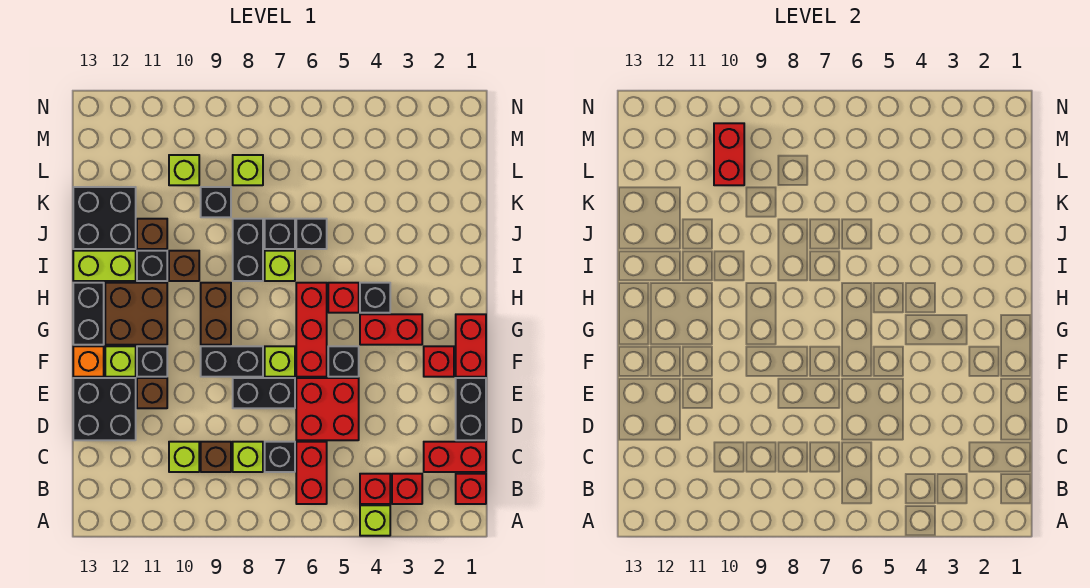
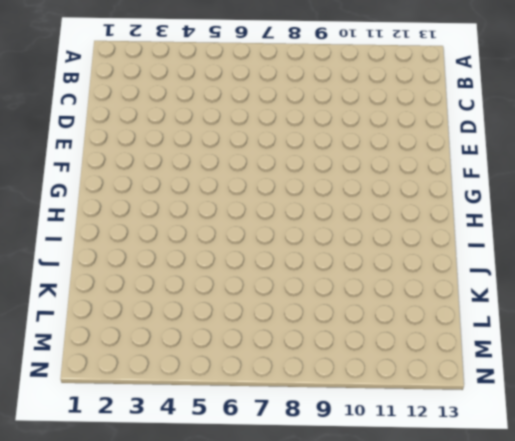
none -> lime 1x1 brick [360,505,390,536]
none -> red 1x1 brick [456,474,486,504]
none -> red 1x1 brick [392,474,422,504]
none -> red 1x1 brick [360,474,390,504]

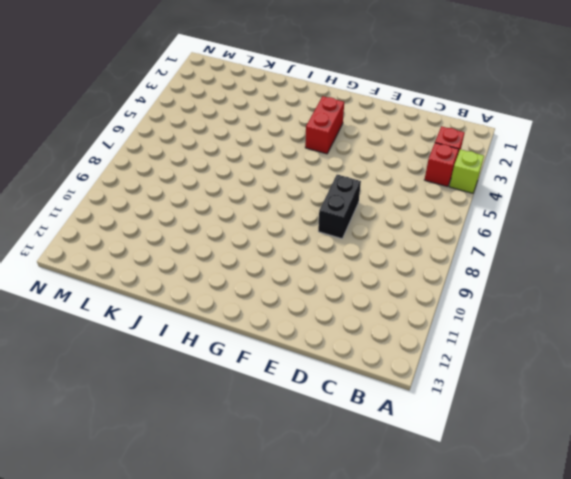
none -> red 1x1 brick [456,474,486,504]
none -> red 1x2 brick [296,442,327,504]
none -> red 1x2 brick [424,442,486,472]
none -> black 1x1 brick [265,442,295,472]

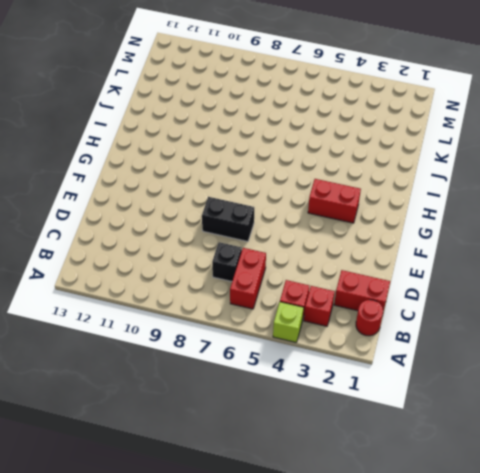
red 1x1 round brick [356,300,383,336] -> red 1x1 brick [456,474,486,504]
none -> lime 1x1 brick [233,442,263,472]
none -> brown 1x1 brick [201,442,231,472]
none -> lime 1x1 brick [169,442,199,472]
none -> black 1x2 brick [456,378,486,440]

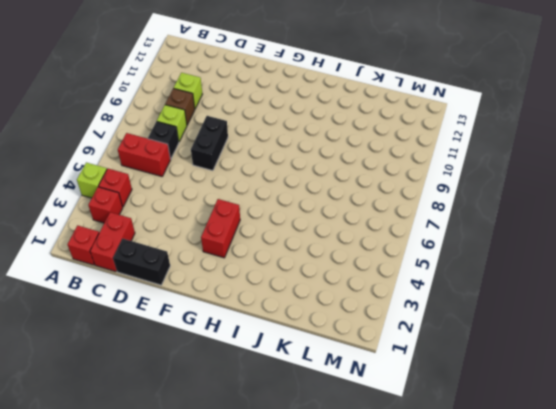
none -> red 2x2 brick [296,378,359,440]
none -> black 2x2 brick [73,378,136,440]
none -> brown 1x1 brick [137,378,167,408]
none -> red 1x2 brick [456,314,486,377]

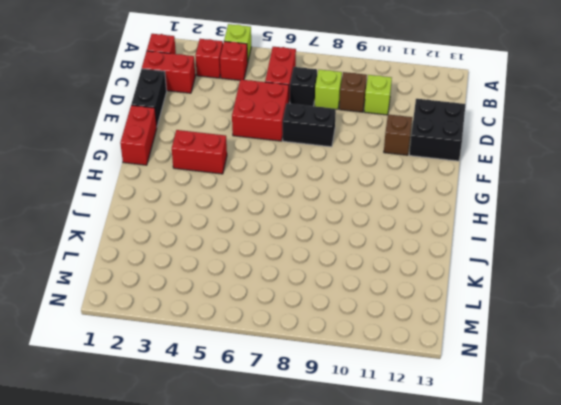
none -> red 1x1 brick [424,346,454,377]
none -> black 1x1 brick [328,346,359,377]
none -> red 1x3 brick [296,283,327,377]
none -> lime 1x1 brick [265,346,295,377]

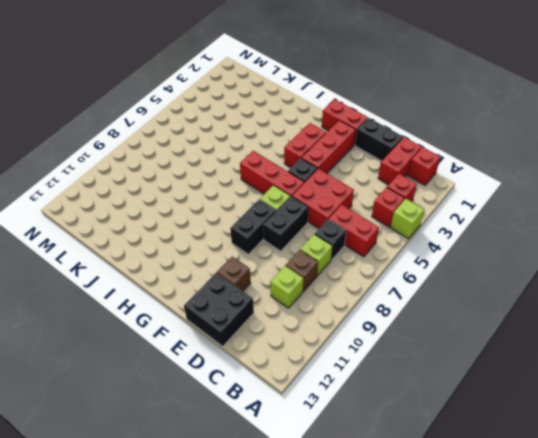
red 1x3 brick [302,120,356,173] -> red 1x1 brick [424,346,454,377]
none -> black 1x1 brick [137,346,167,377]
none -> lime 1x1 brick [105,346,136,377]
none -> orange 1x1 brick [73,346,104,377]
none -> brown 1x2 brick [201,283,231,345]

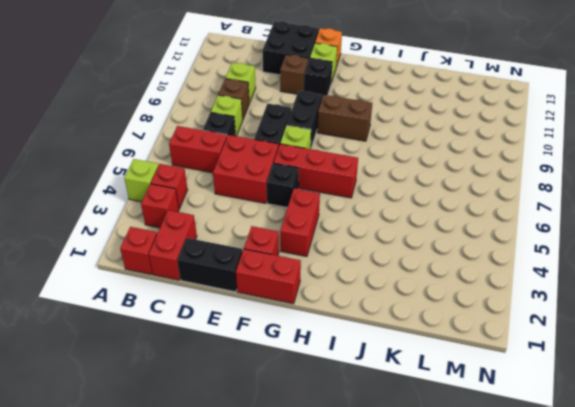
none -> brown 2x2 brick [105,283,167,345]
none -> black 1x2 brick [73,283,104,345]
none -> black 1x1 brick [360,283,390,313]
none -> red 1x1 brick [328,283,359,313]

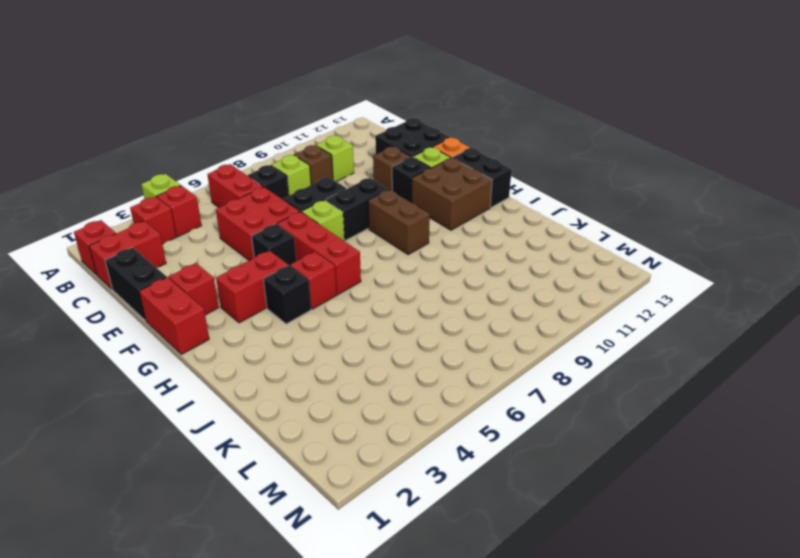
none -> lime 1x1 brick [265,251,295,281]
none -> black 1x2 brick [233,219,263,281]
none -> brown 1x1 brick [169,251,199,281]
none -> black 1x1 brick [137,251,167,281]

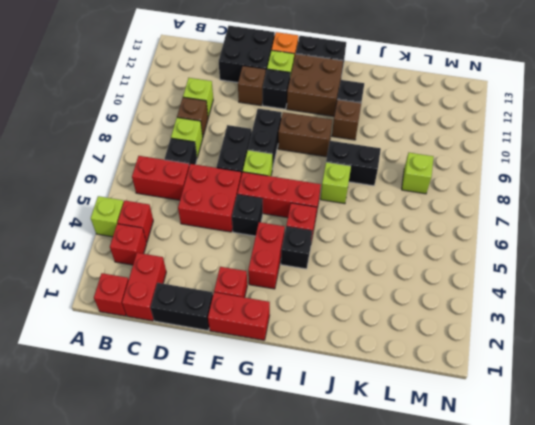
none -> lime 1x2 brick [73,251,136,281]
none -> black 1x1 brick [296,219,327,249]
none -> black 1x1 brick [265,219,295,249]
none -> brown 1x1 brick [137,219,167,249]

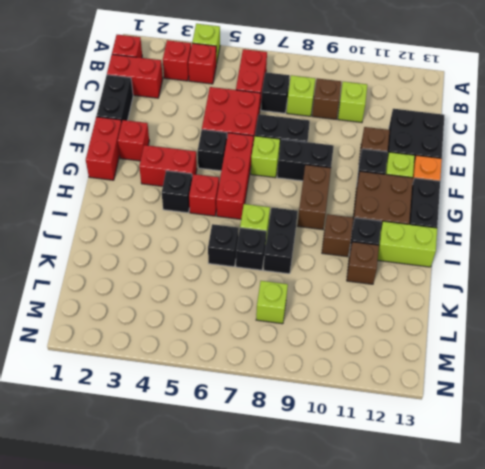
none -> black 2x2 brick [73,187,136,249]
none -> black 1x1 brick [201,187,231,217]
none -> lime 1x1 brick [169,155,199,185]
none -> red 1x2 brick [714,123,744,185]

